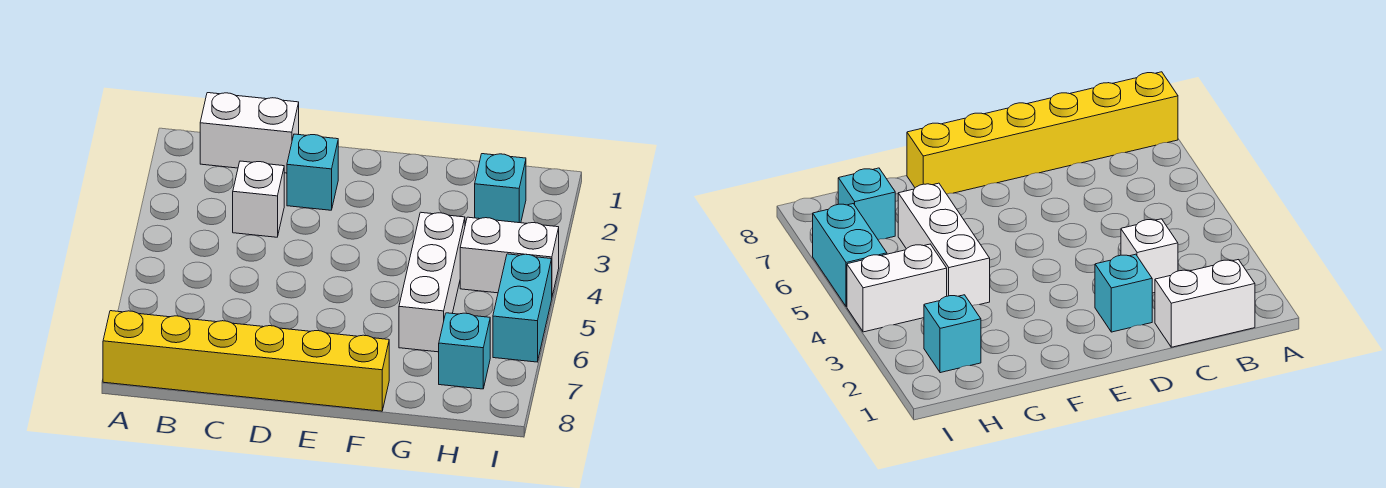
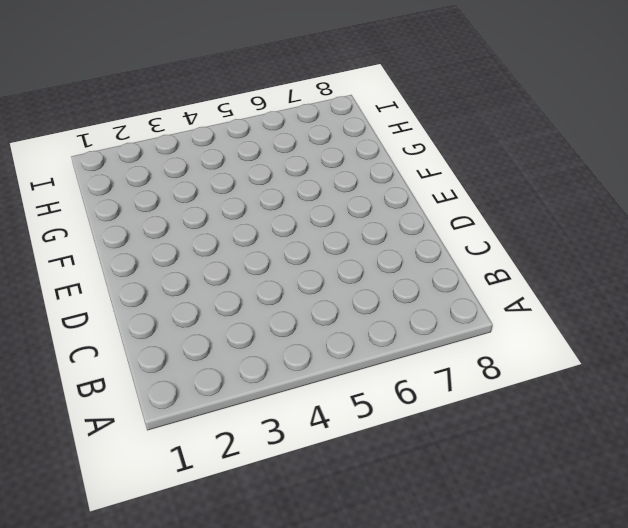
none -> yellow 1x6 brick [103,311,389,411]
none -> white 1x2 brick [200,93,299,173]

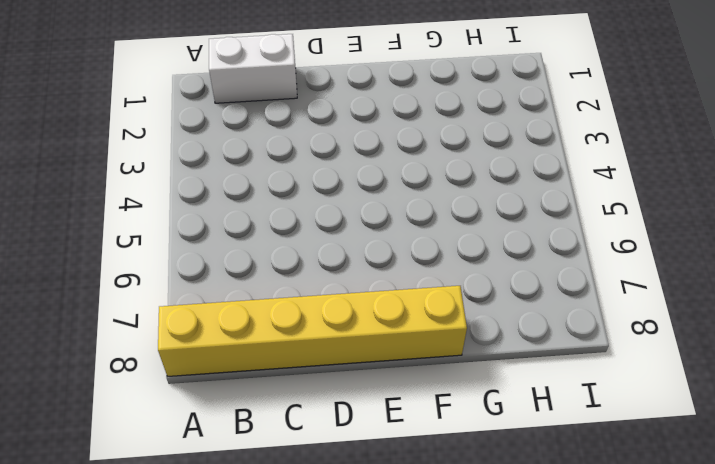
none -> white 1x1 brick [233,161,284,237]
none -> cyan 1x1 brick [287,134,338,210]

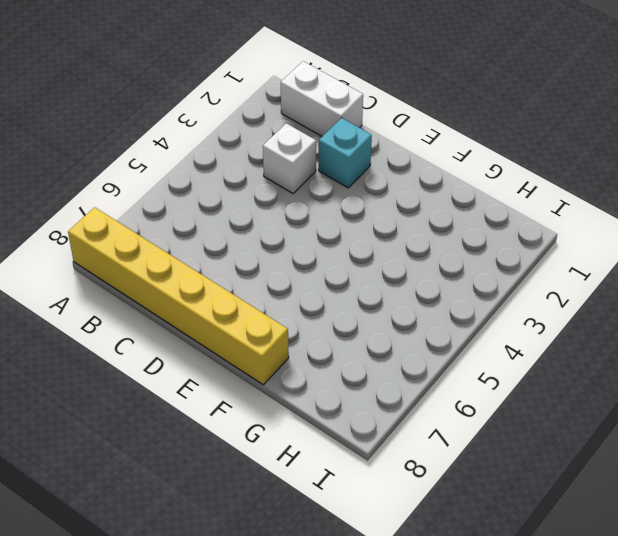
none -> white 1x3 brick [399,212,465,352]
none -> cyan 1x1 brick [475,154,526,223]

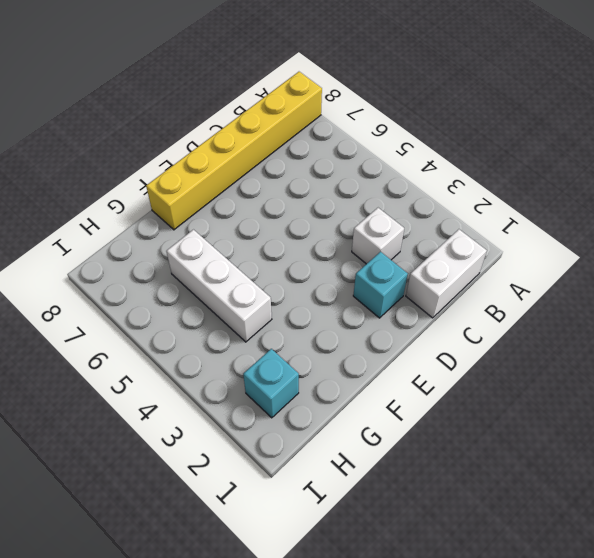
none -> white 1x2 brick [460,217,559,296]
none -> cyan 1x1 brick [439,313,490,389]

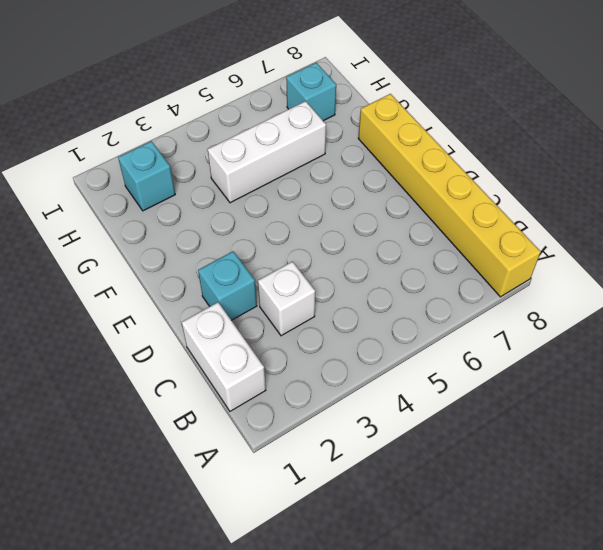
none -> white 1x2 brick [460,217,559,296]
none -> cyan 1x2 brick [493,254,552,362]

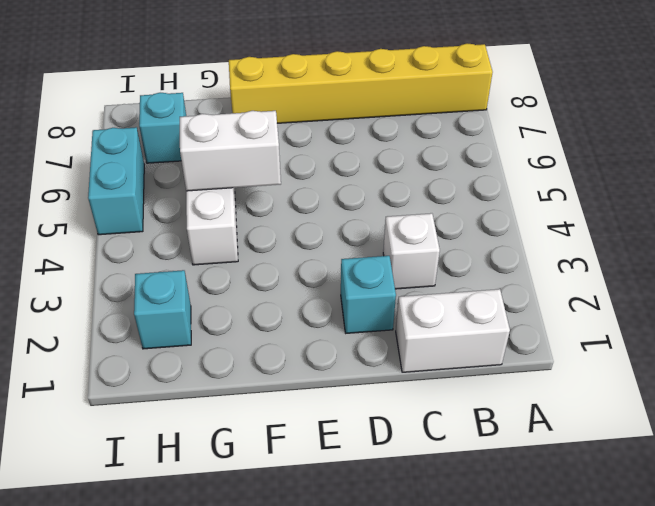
white 1x2 brick [180,111,281,191] -> white 1x2 brick moved to [460,217,559,296]

